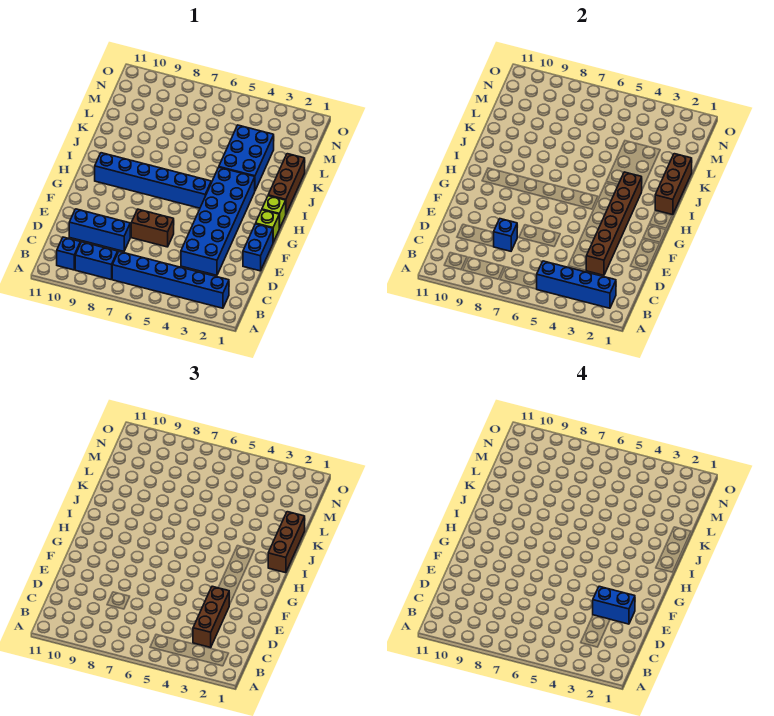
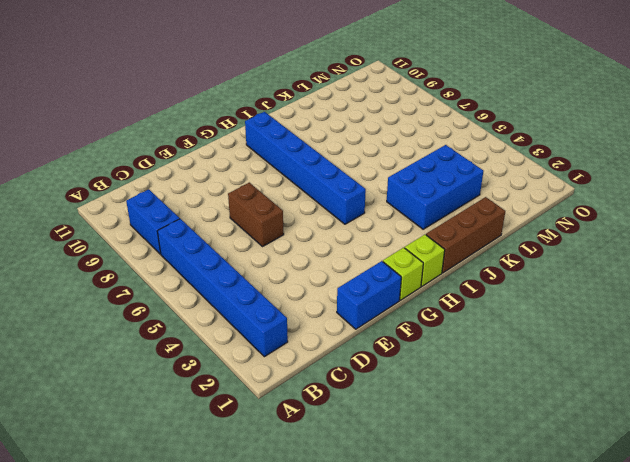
none -> blue 1x1 brick [57,237,80,270]
none -> blue 2x6 brick [181,167,255,275]
none -> blue 1x3 brick [69,209,130,251]

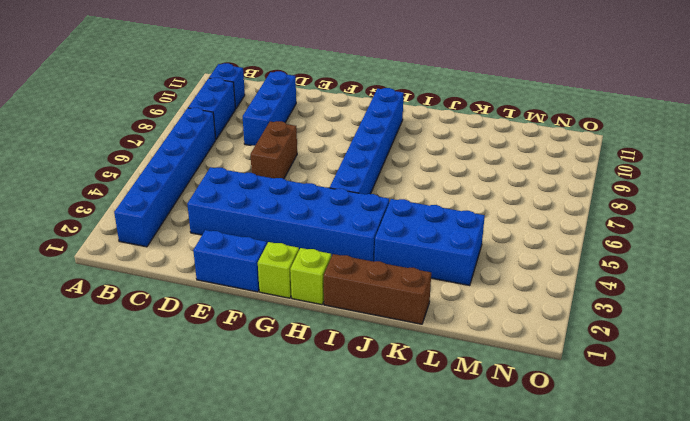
none -> blue 1x4 brick [537,261,616,308]
none -> brown 1x6 brick [586,172,642,275]
none -> blue 1x1 brick [494,219,517,251]

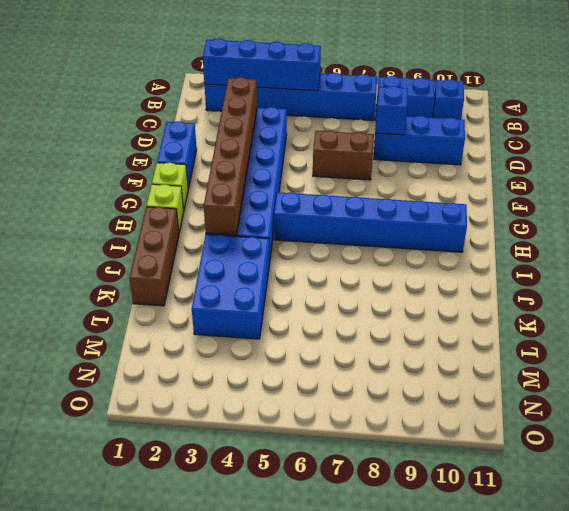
none -> brown 1x3 brick [655,154,692,215]
none -> brown 1x3 brick [193,586,229,647]
none -> brown 1x3 brick [268,512,305,573]

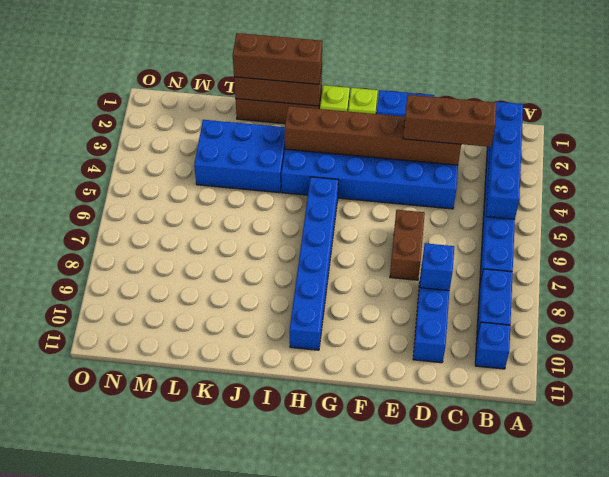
none -> blue 1x2 brick [593,586,635,624]

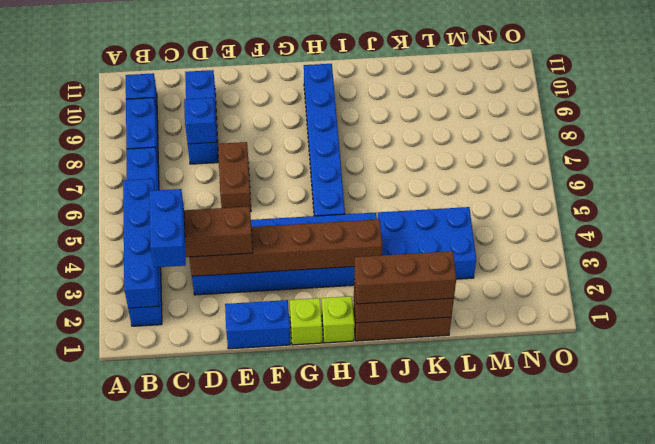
blue 1x2 brick [149,189,186,267] -> blue 1x2 brick moved to [593,586,635,624]

